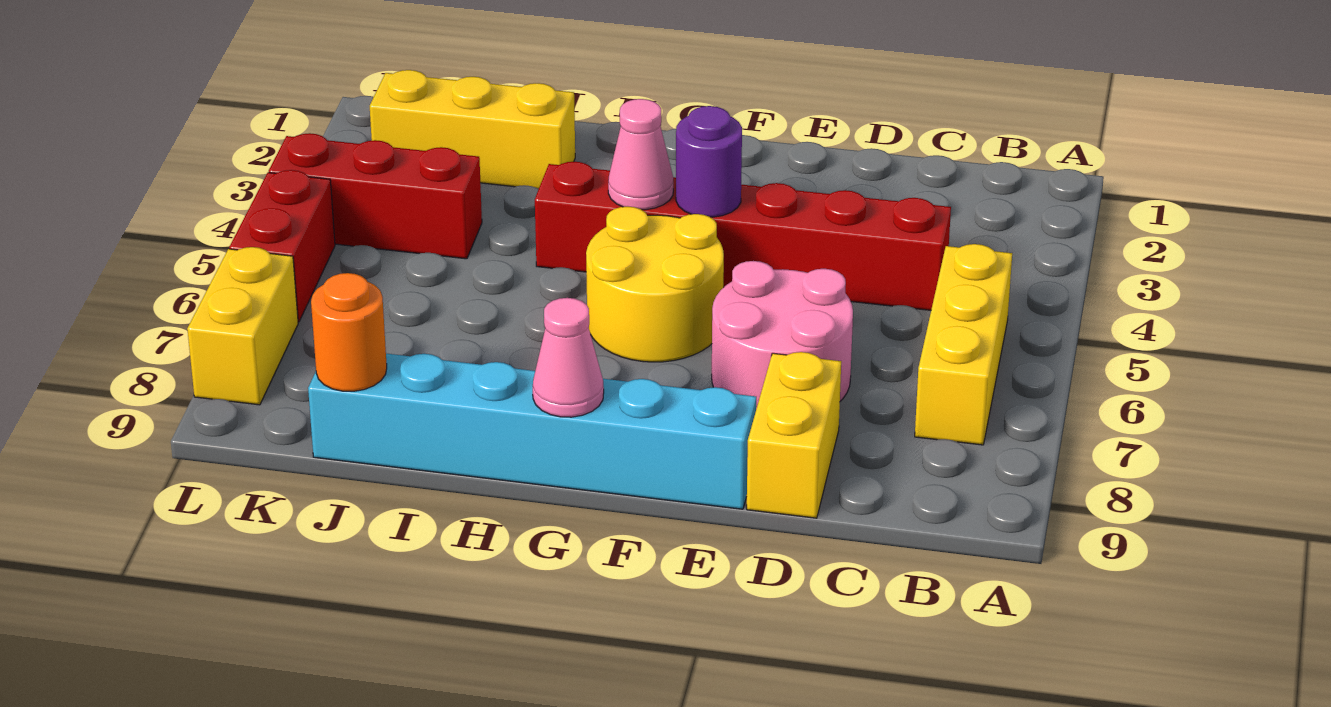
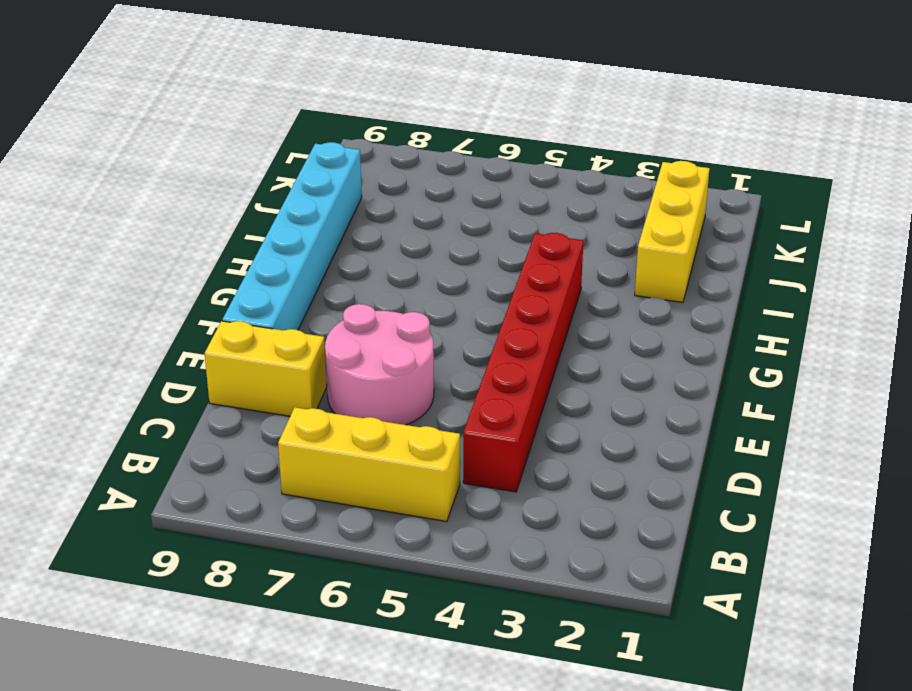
none -> yellow 2x2 round brick [586,206,724,362]
none -> red 1x3 brick [269,133,482,259]
none -> red 1x2 brick [229,170,335,322]

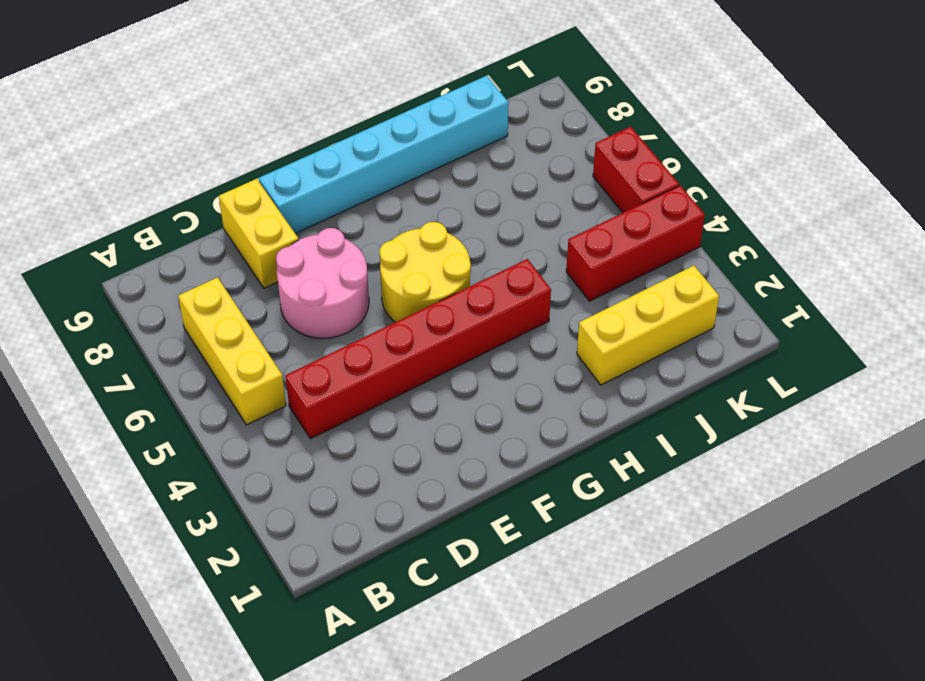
none -> yellow 1x2 brick [187,247,298,405]
none -> purple 1x1 round brick [676,106,742,217]
none -> pink 1x1 cone [608,99,673,210]

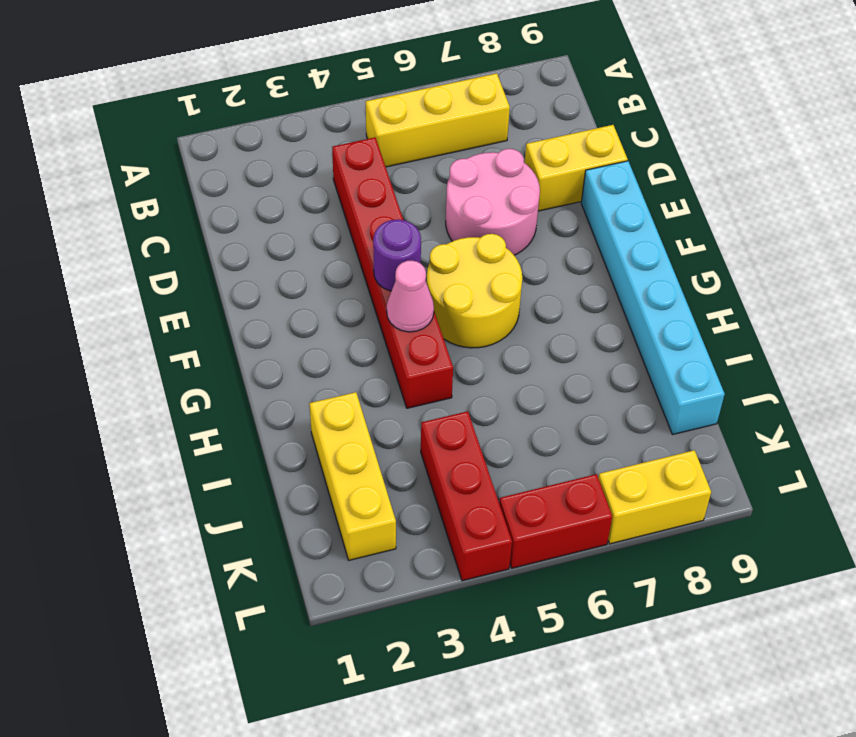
none -> pink 1x1 cone [533,298,604,417]
none -> orange 1x1 round brick [311,273,387,391]

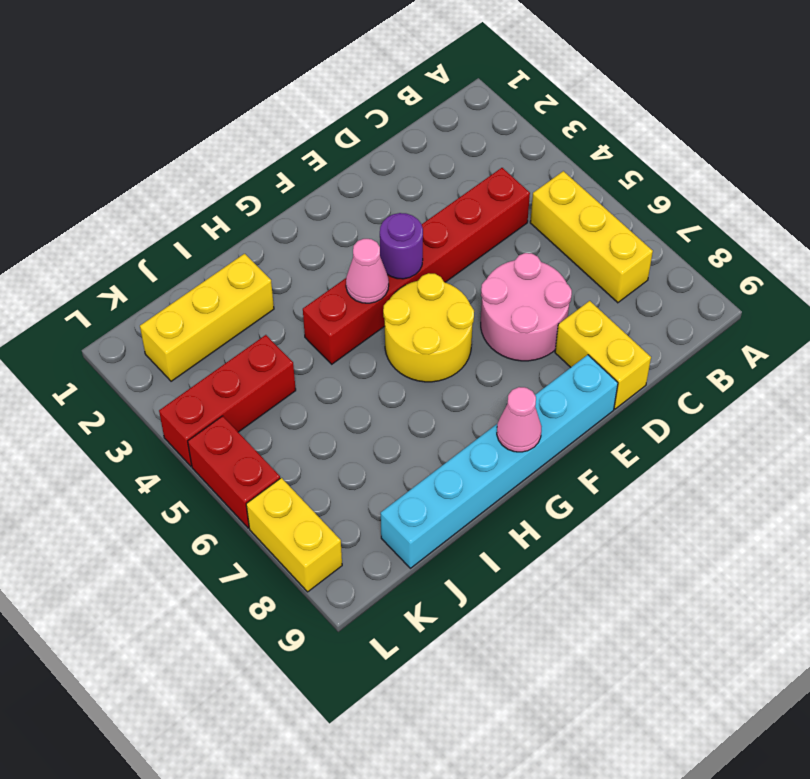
none -> orange 1x1 round brick [311,273,387,391]

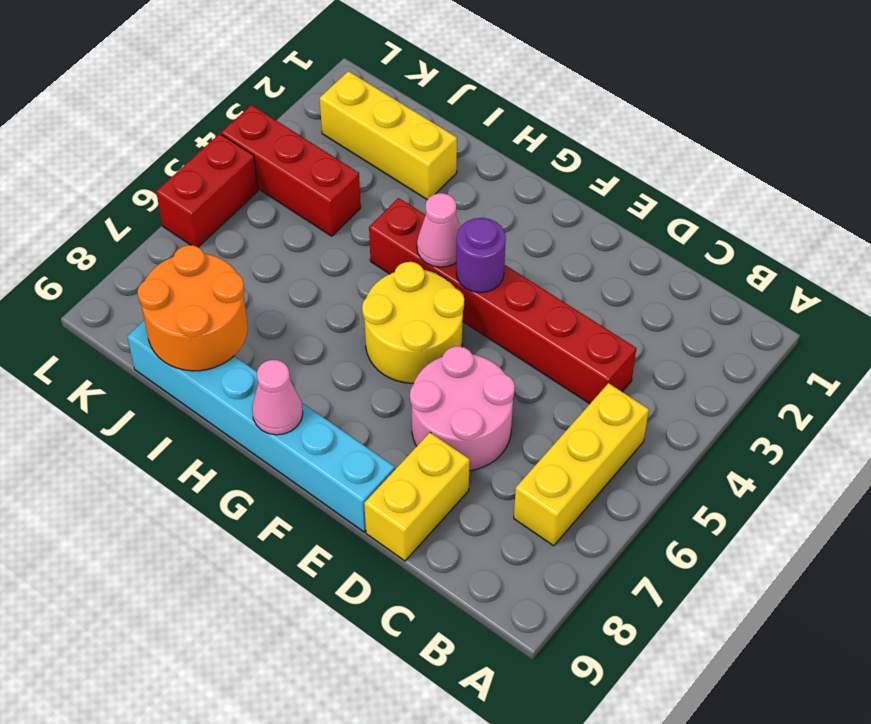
orange 2x2 round brick [138,245,248,371] -> orange 1x1 round brick [311,273,387,391]
none -> yellow 1x2 brick [187,247,298,405]

